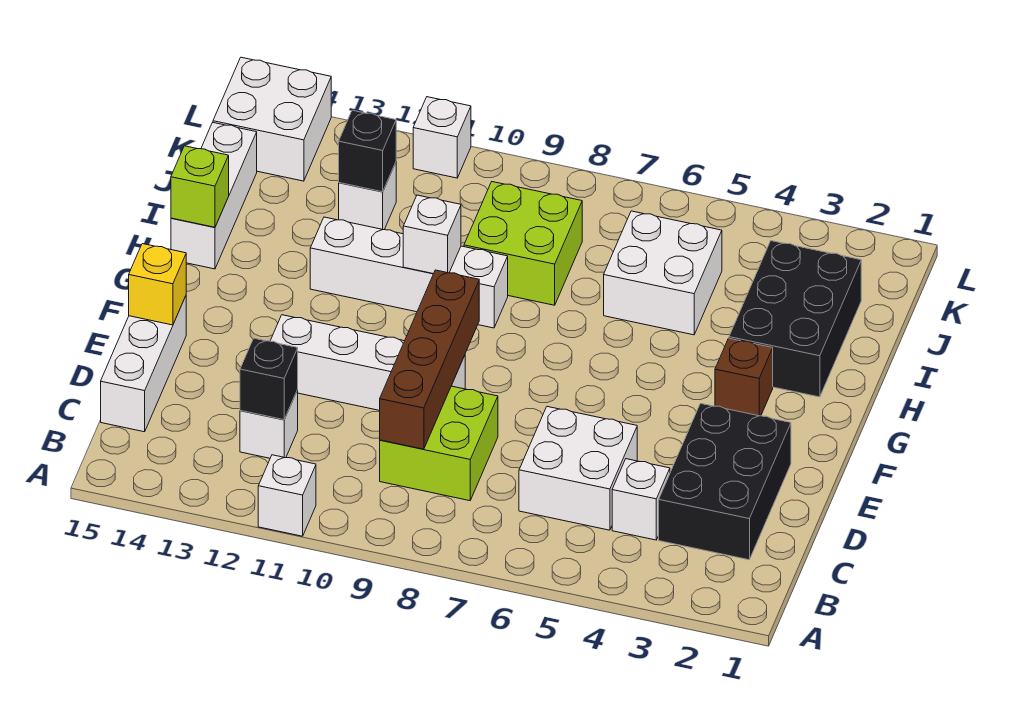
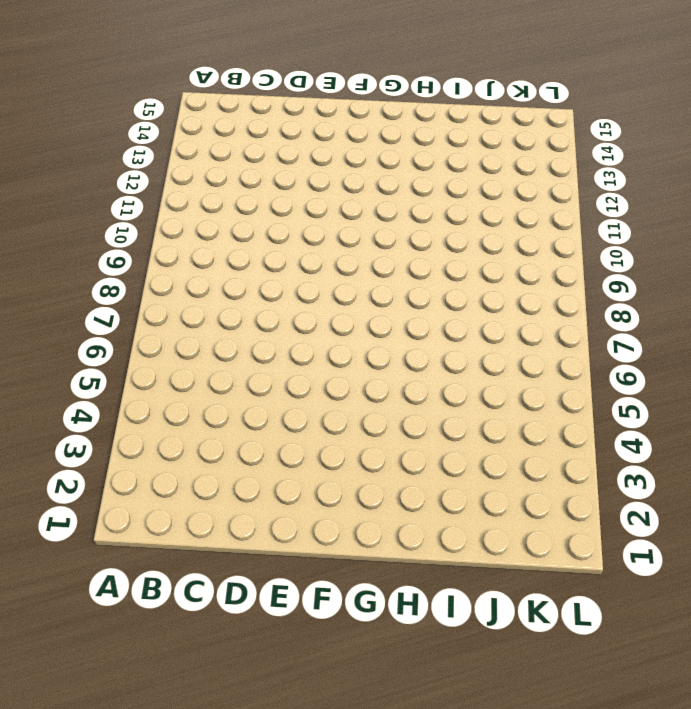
none -> white 1x1 brick [258,455,316,536]
none -> black 2x3 brick [659,403,791,560]
none -> white 1x1 brick [612,459,670,540]

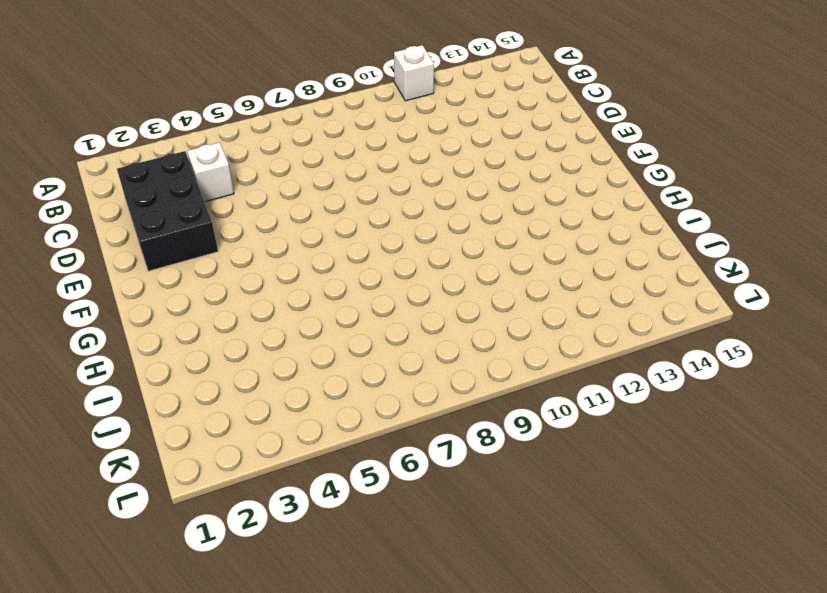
none -> white 2x2 brick [519,407,637,530]
none -> lime 2x2 brick [380,386,498,501]
none -> white 1x1 brick [240,390,298,458]

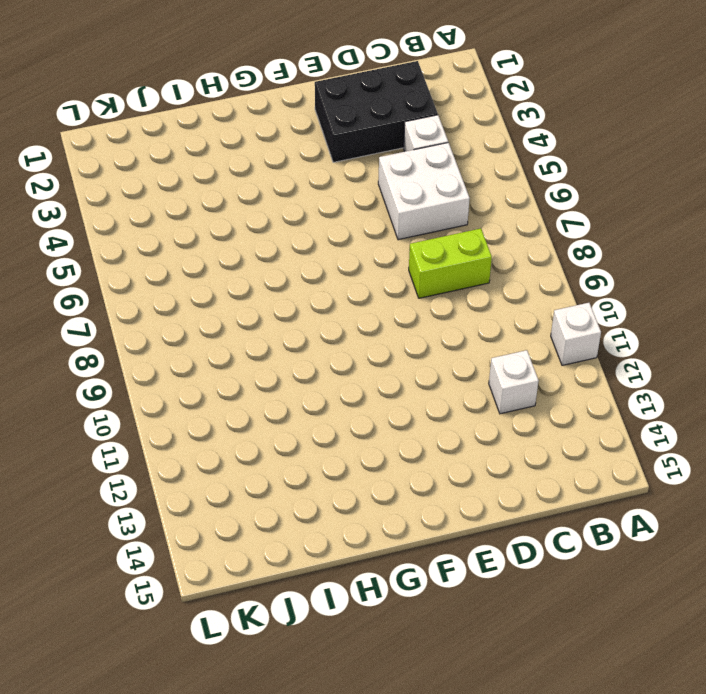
lime 1x2 brick [409,228,492,298] -> lime 2x2 brick [380,386,498,501]
none -> white 1x3 brick [101,296,186,432]
none -> white 1x4 brick [270,315,465,410]
none -> brown 1x1 brick [715,338,773,416]

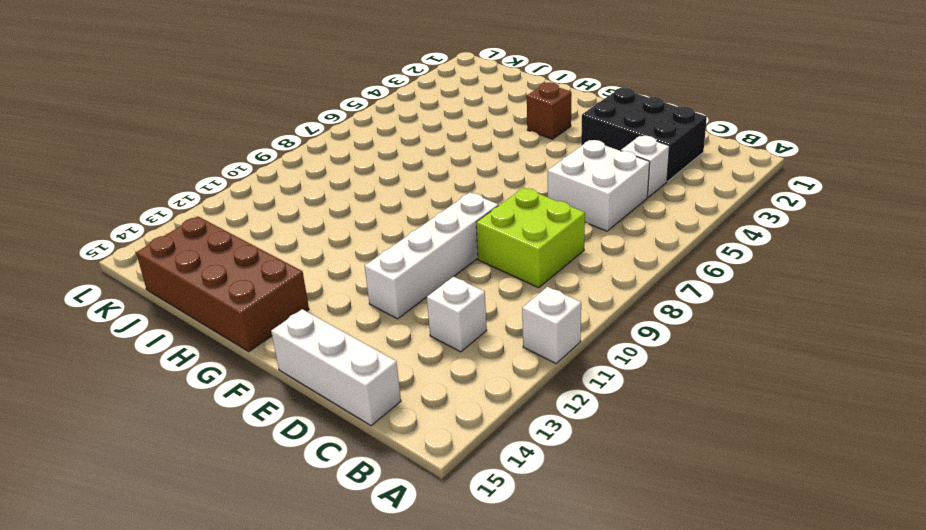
brown 2x4 brick [136,216,309,352] -> white 1x3 brick [171,123,257,269]
none -> black 2x3 brick [729,241,861,397]
none -> white 1x4 brick [310,217,508,328]
none -> white 2x2 brick [604,211,722,335]

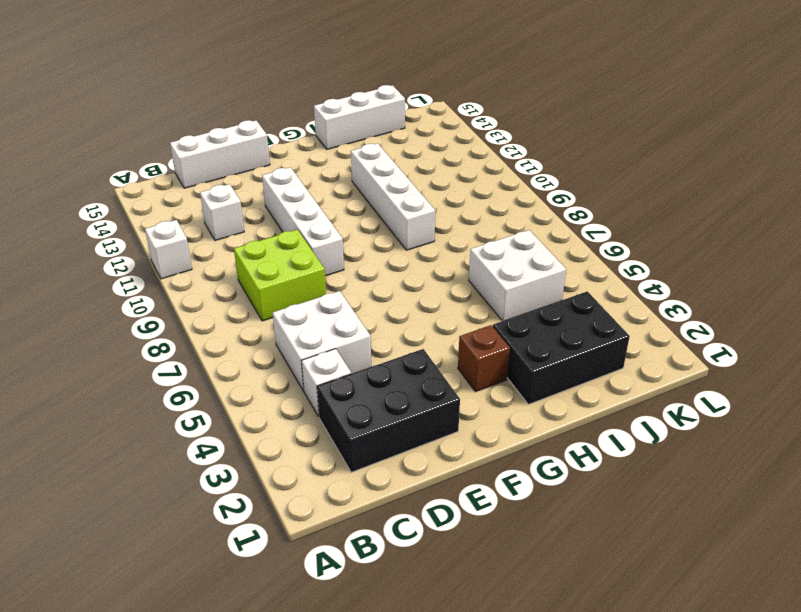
none -> lime 2x2 brick [464,182,582,305]
none -> white 1x1 brick [339,163,396,230]
none -> white 2x2 brick [213,57,331,181]

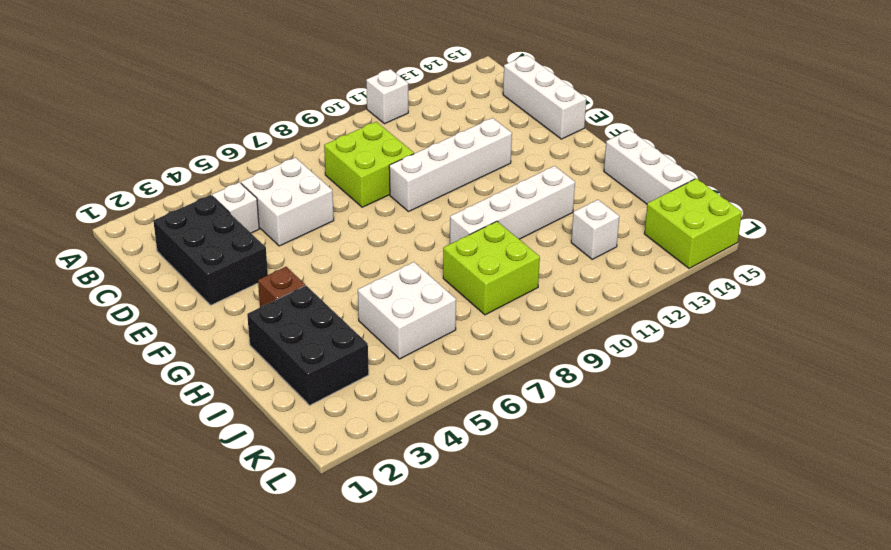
lime 2x2 brick [644,178,742,268] -> white 2x2 brick [213,57,331,181]
none -> white 1x1 brick [240,390,298,458]
none -> white 1x1 brick [413,97,471,178]
none -> brown 1x4 brick [380,270,479,449]

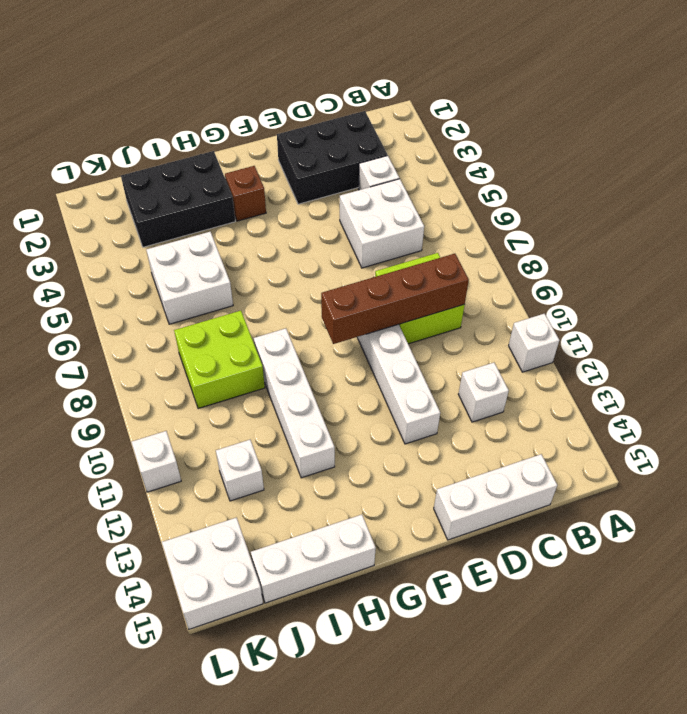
none -> black 1x1 brick [240,338,298,420]
none -> yellow 1x1 brick [129,244,186,325]
none -> white 1x1 brick [403,195,461,274]

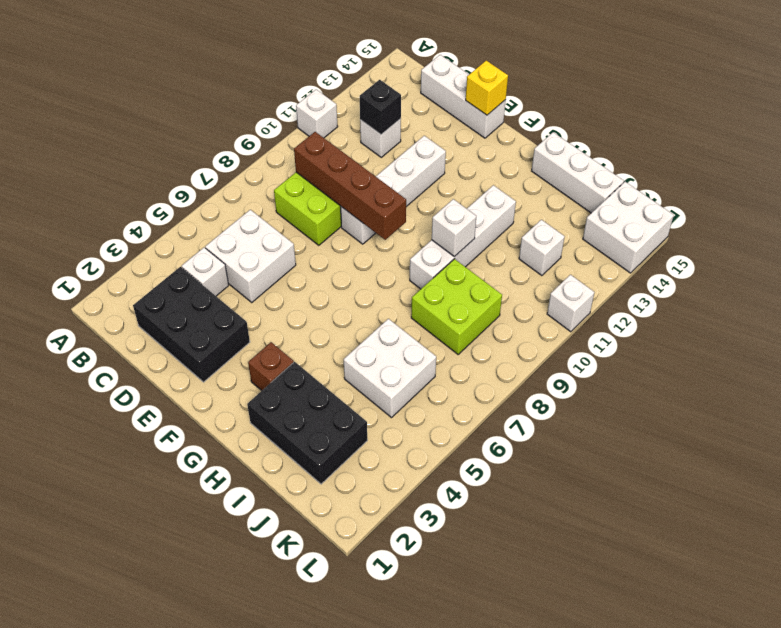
none -> lime 1x1 brick [171,146,229,227]
none -> black 1x1 brick [339,110,396,192]

